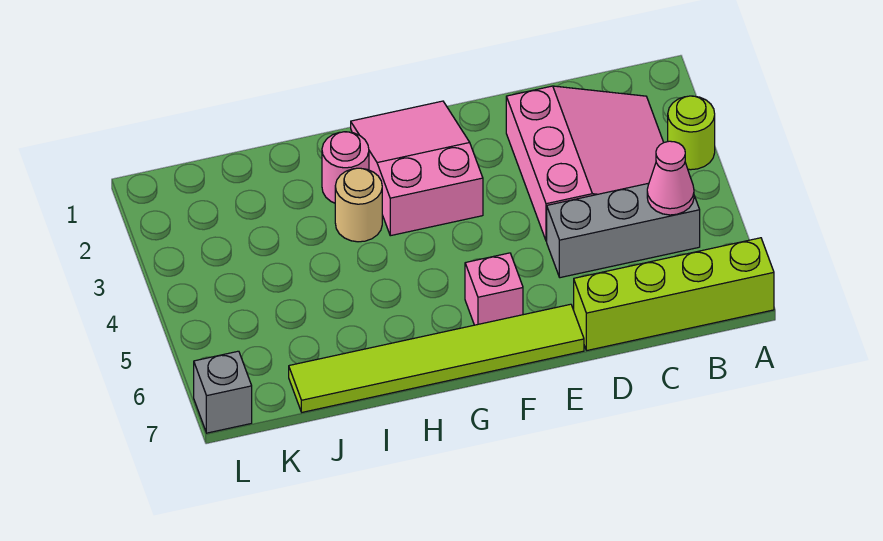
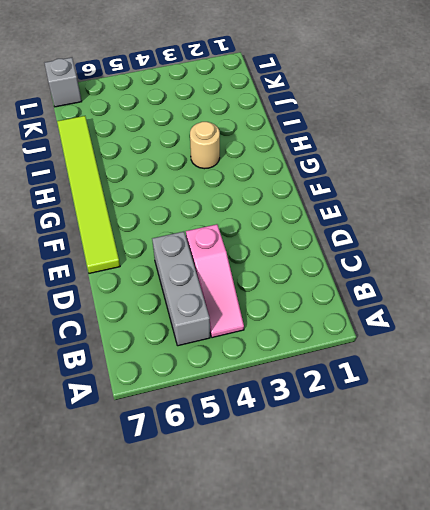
pink 1x3 slope [186,224,244,338] -> pink 3x3 slope [506,86,664,241]
none -> lime 1x1 round brick [668,96,715,170]
none -> lime 1x4 brick [574,238,774,351]

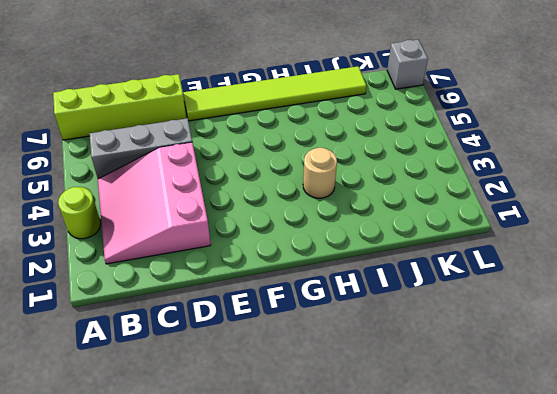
none -> pink 2x3 slope [351,101,483,236]
none -> pink 1x1 brick [465,253,523,325]

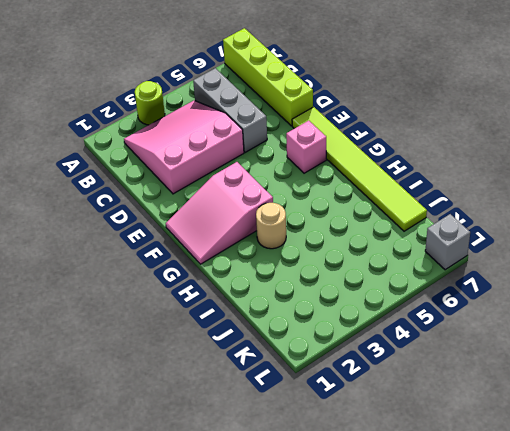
none -> pink 1x1 round brick [322,132,369,203]
none -> pink 1x1 cone [647,141,694,215]

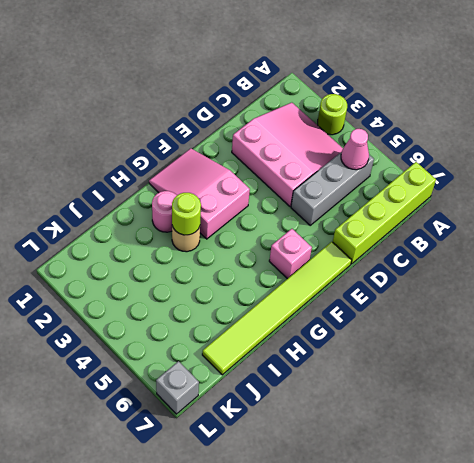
lime 1x1 round brick [172,193,201,235] -> none

